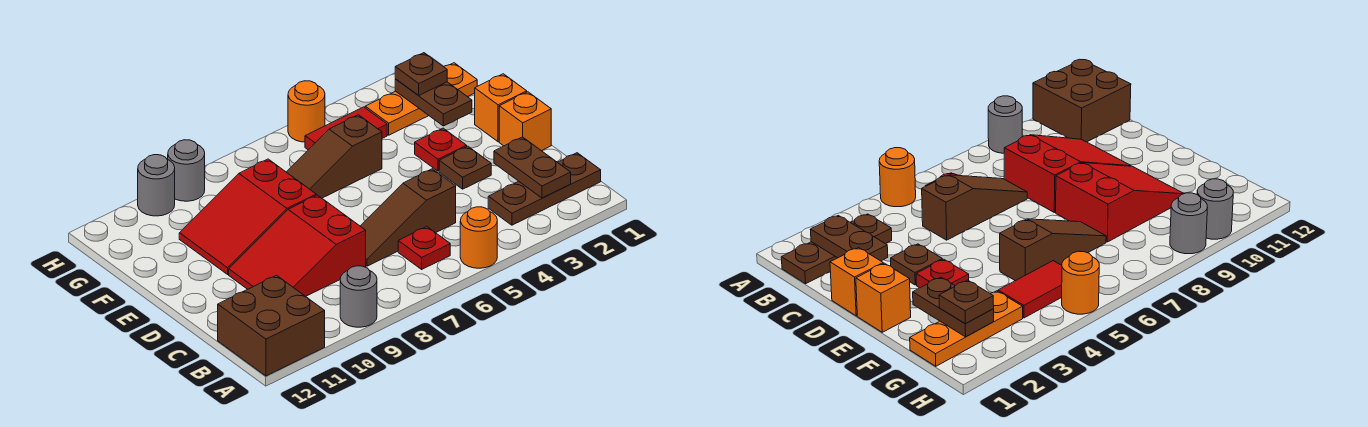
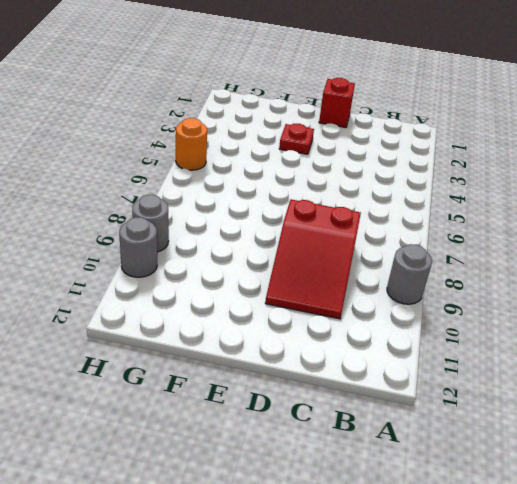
red 1x1 brick [319,78,355,128] -> orange 1x1 brick [499,92,551,151]
none -> orange 1x1 round brick [460,207,497,268]
none -> brown 2x2 brick [218,275,325,376]
none -> brown 1x3 plate [488,153,601,225]

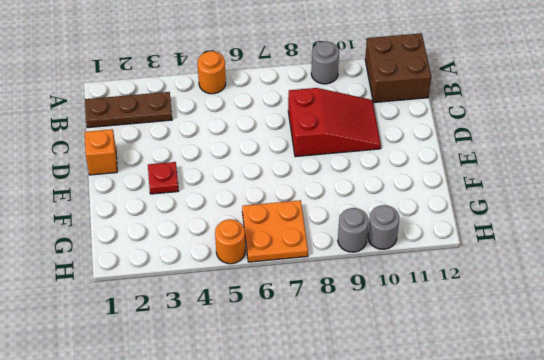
orange 2x2 plate [242,200,308,262] -> none
none -> red 1x1 plate [398,227,450,269]
none -> brown 1x3 slope [361,169,456,266]
none -> brown 1x1 plate [439,146,491,189]

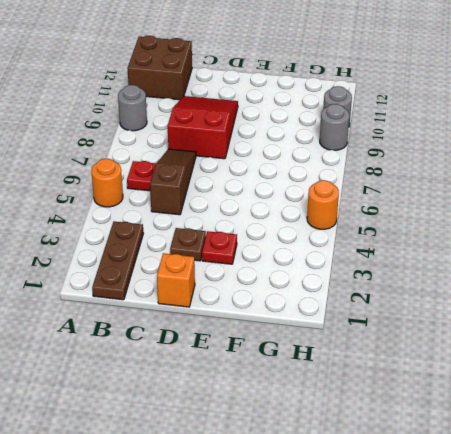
none -> orange 1x1 brick [475,74,527,142]
none -> red 2x3 slope [179,159,316,274]
none -> brown 1x3 slope [287,115,382,198]

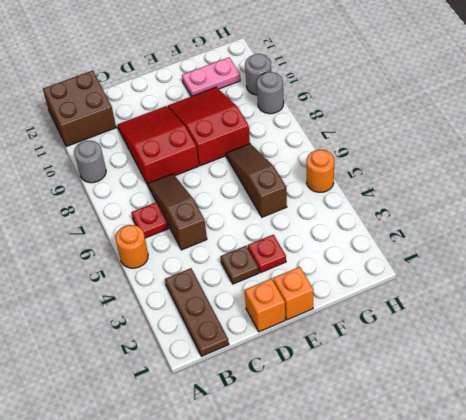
pink 1x2 plate [182,57,240,96] -> none
none -> orange 1x3 plate [365,63,477,135]
none -> red 1x2 tile [305,107,387,150]
none -> brown 1x2 plate [494,137,571,198]

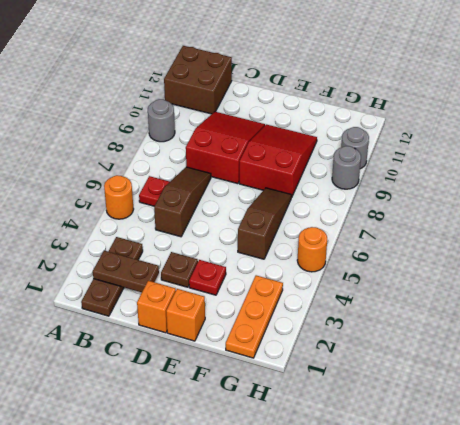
none -> red 1x2 tile [305,107,387,150]
none -> brown 1x2 plate [395,79,472,126]
none -> brown 1x1 plate [395,53,447,96]

